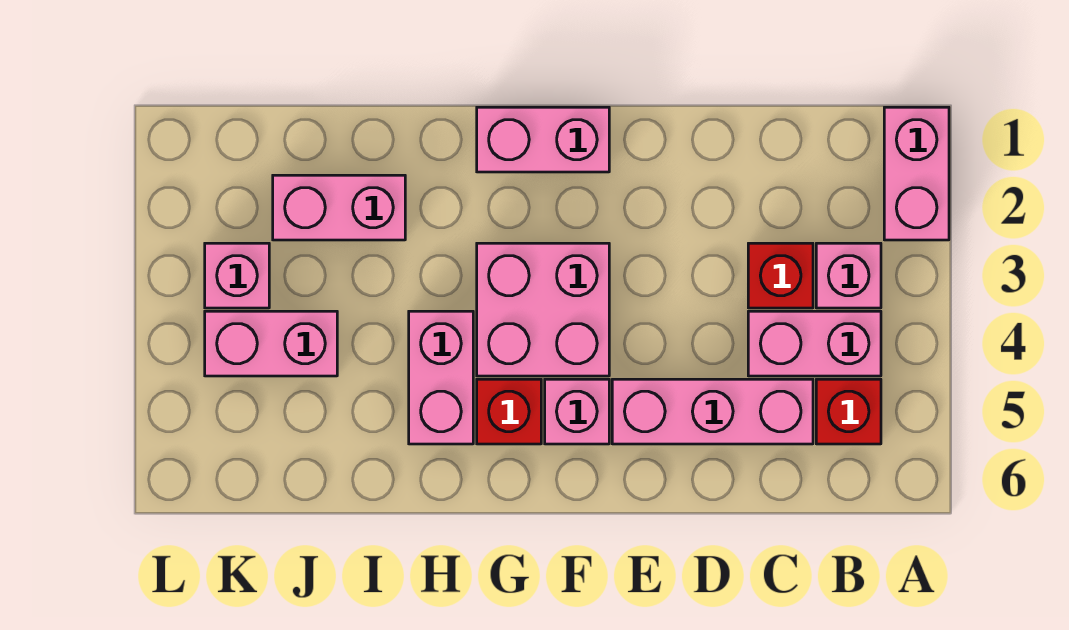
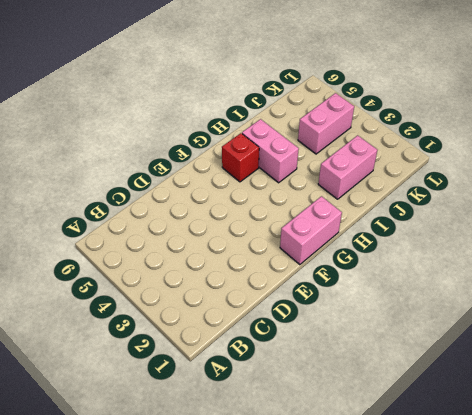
none -> pink 1x2 brick [884,107,949,240]
none -> pink 1x1 brick [816,243,881,308]
none -> pink 1x2 brick [748,311,881,376]

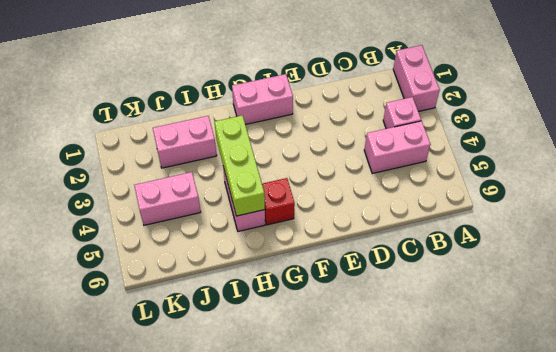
lime 1x3 brick [215,115,265,216] -> none
none -> red 1x1 brick [816,379,881,444]
none -> red 1x1 brick [748,243,813,308]
none -> pink 1x3 brick [612,379,813,444]

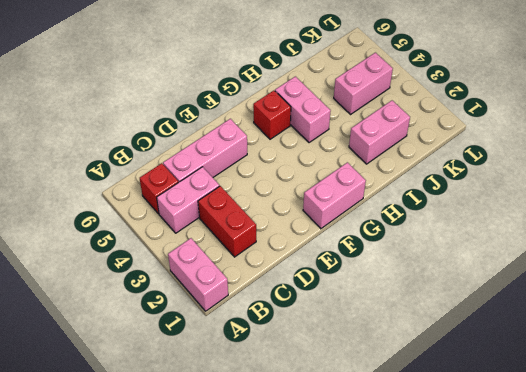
red 1x2 brick [198,186,256,257] -> red 1x1 brick [748,243,813,308]
none -> pink 1x1 brick [816,243,881,308]
none -> pink 2x2 brick [477,243,609,376]
none -> pink 1x1 brick [545,379,609,444]

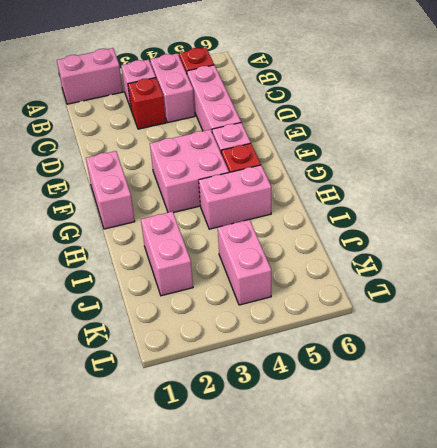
none -> pink 1x1 brick [205,243,269,308]

